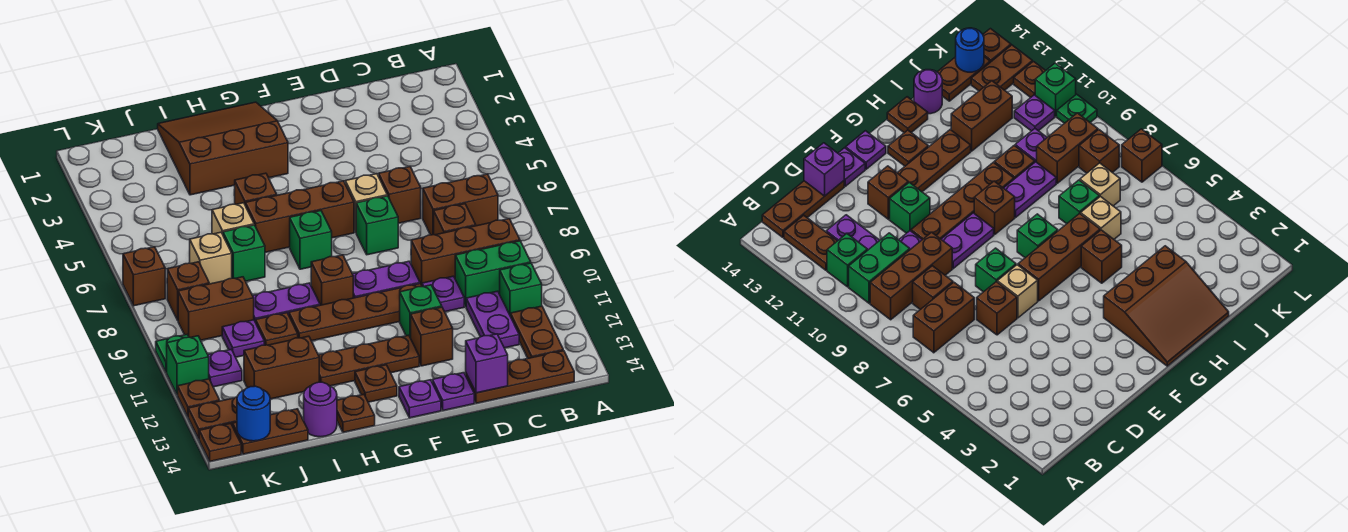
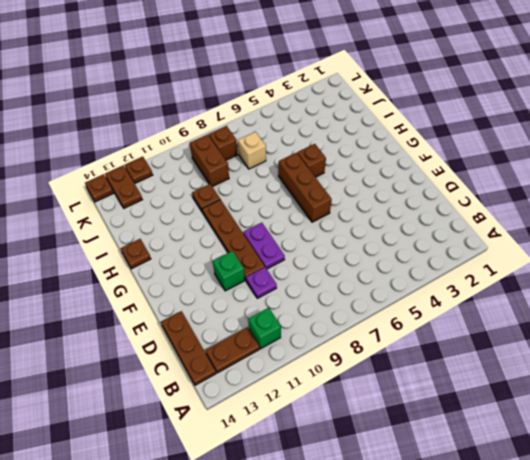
none -> brown 1x2 brick [423,174,498,235]
none -> brown 1x3 brick [411,219,520,285]
none -> green 1x2 brick [455,241,531,306]
none -> brown 1x1 brick [434,204,476,235]

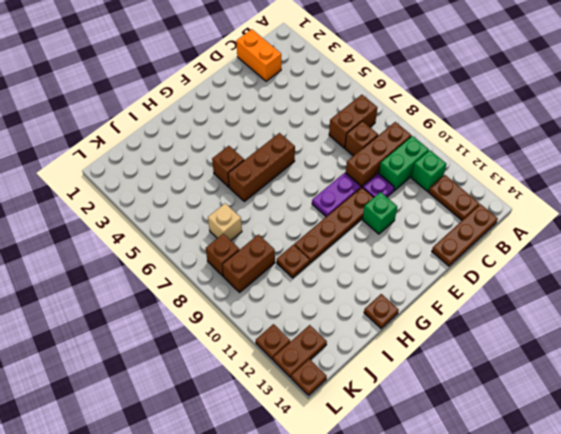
orange 1x2 brick [236,29,281,81] -> none
none -> purple 1x2 plate [466,291,519,348]
none -> brown 1x1 brick [379,166,421,223]
none -> tan 1x1 brick [345,174,387,232]
none -> green 1x1 brick [356,196,398,255]

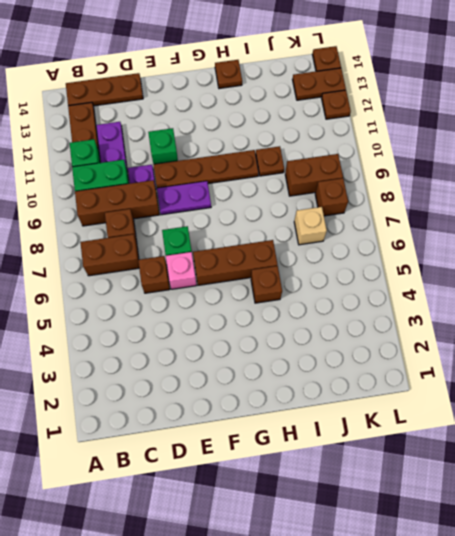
pink 1x1 brick [166,252,196,289] -> tan 1x1 brick [345,174,387,232]
none -> brown 1x1 brick [411,307,453,366]
none -> purple 1x1 plate [432,373,474,411]
none -> brown 1x3 plate [319,335,419,386]
none -> purple 1x1 plate [399,380,441,418]

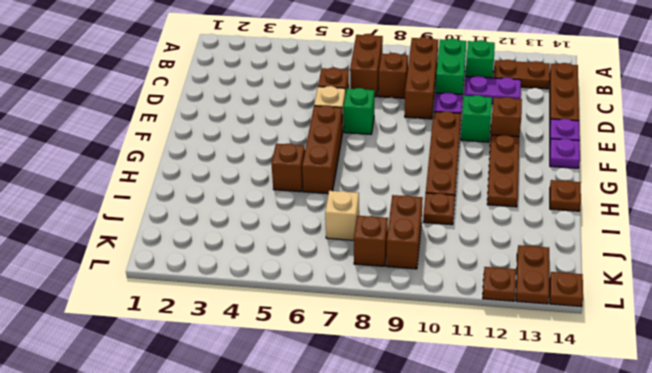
none -> purple 1x2 plate [353,261,420,298]
none -> brown 3x3 slope [158,102,288,195]
none -> green 1x1 brick [290,211,332,269]
none -> brown 1x1 brick [311,255,353,305]

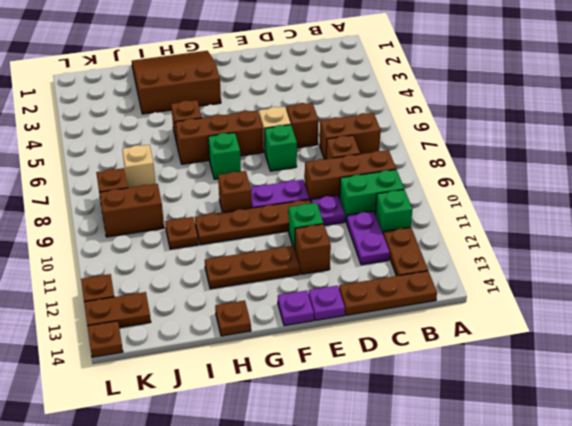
none -> brown 1x1 plate [355,365,397,402]
none -> purple 1x2 plate [253,283,320,322]
none -> tan 1x1 brick [212,203,254,234]
none -> green 1x1 brick [223,225,265,281]

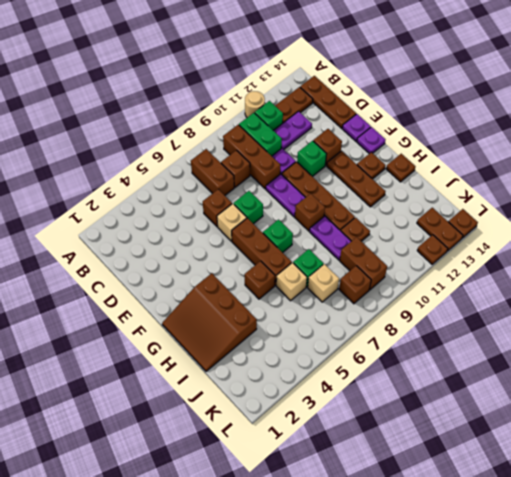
tan 1x1 round brick [245,91,265,117] -> none
none -> brown 1x2 brick [244,336,319,399]
none -> purple 1x1 round brick [304,382,337,437]
none -> purple 1x1 plate [222,320,264,357]
none -> brown 1x2 plate [233,409,308,454]

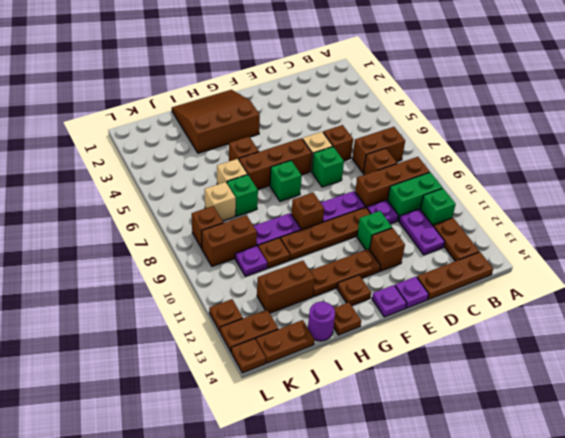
none -> purple 1x1 plate [208,349,242,387]
none -> brown 1x1 brick [123,247,165,306]
none -> green 1x1 plate [156,335,189,372]
none -> green 1x1 brick [167,336,209,395]

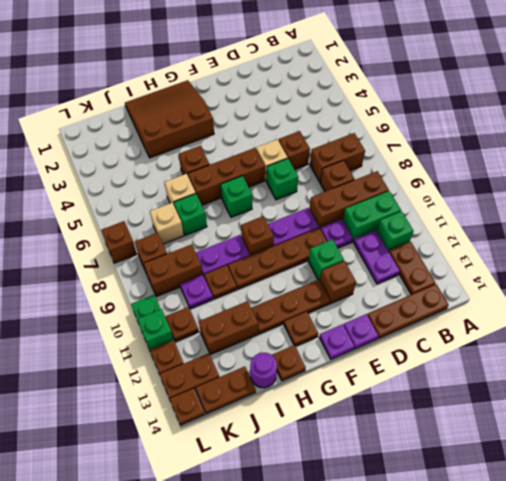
brown 1x1 plate [165,307,199,342] -> purple 1x1 plate [208,349,242,387]
none -> purple 1x1 brick [466,334,508,393]
none -> blue 1x1 round brick [237,386,270,441]

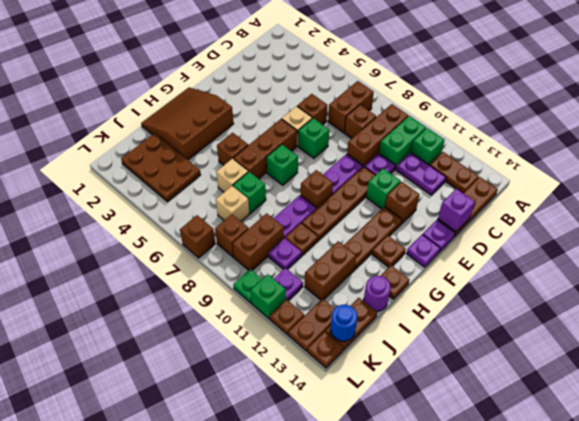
brown 2x3 plate [121,133,201,202] -> none

